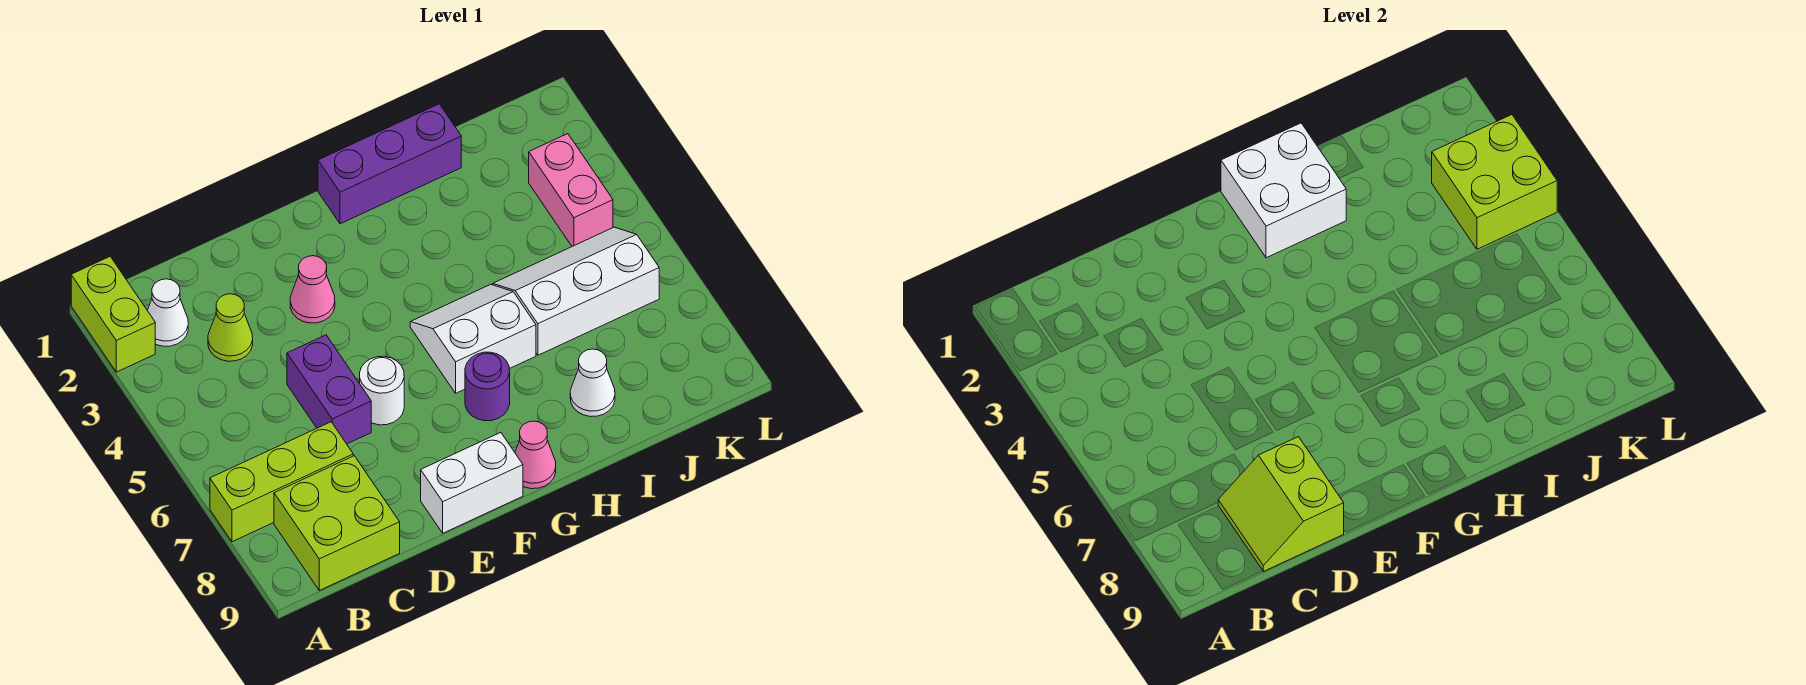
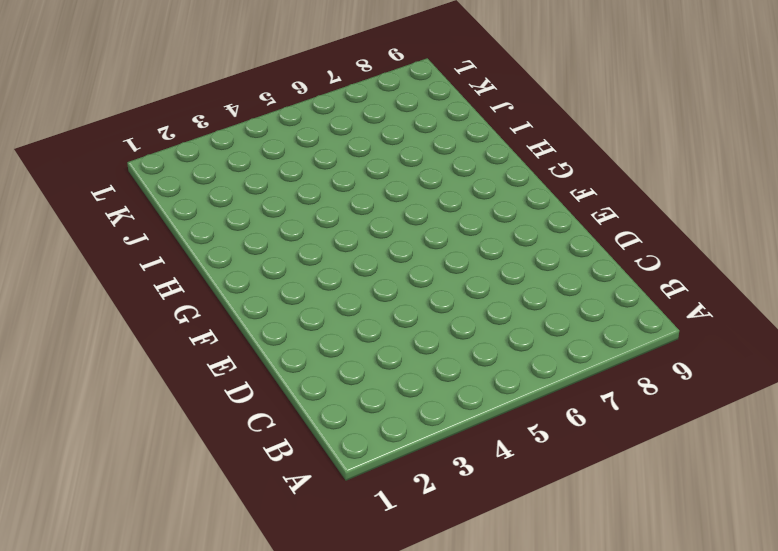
none -> lime 1x2 brick [71,257,155,372]
none -> lime 1x3 brick [210,422,353,542]
none -> white 1x1 cone [147,279,188,346]

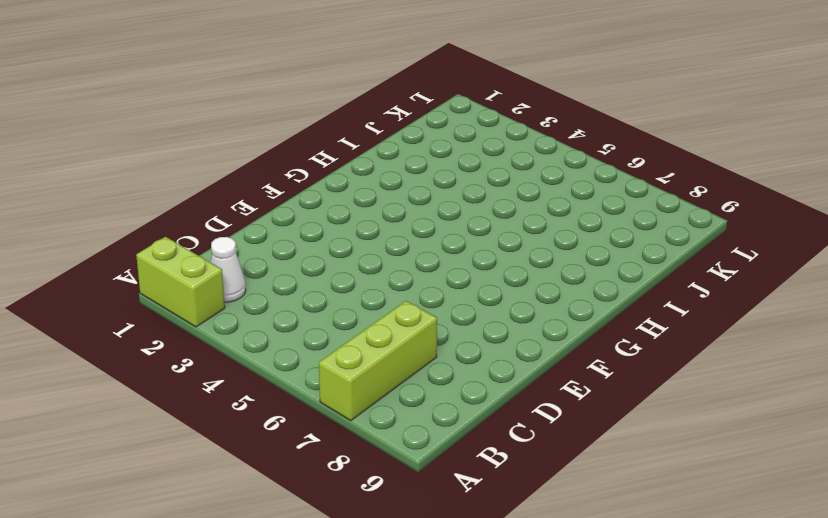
none -> lime 2x2 brick [274,456,400,590]
none -> lime 1x1 cone [208,294,253,361]
none -> purple 1x2 brick [287,335,371,444]

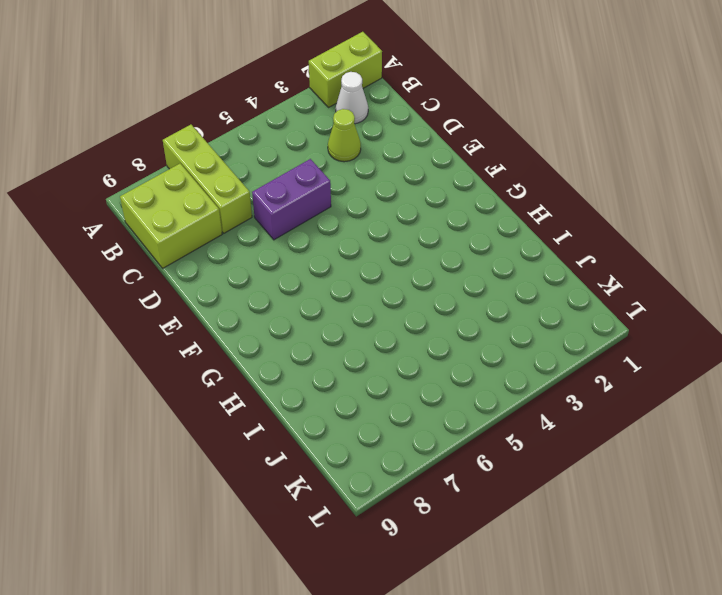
none -> pink 1x1 cone [290,256,335,323]
none -> white 1x1 round brick [360,356,404,425]
none -> white 1x2 brick [421,433,523,533]

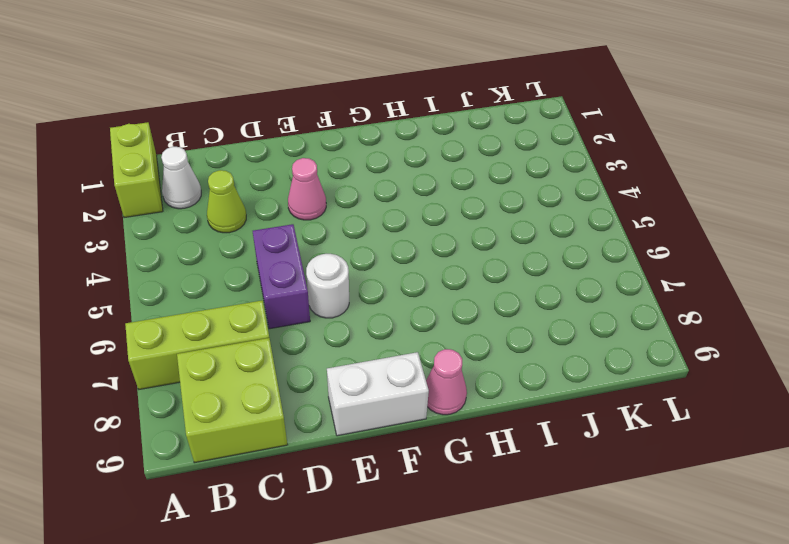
none -> purple 1x3 brick [318,104,461,224]
none -> white 2x2 slope [410,284,536,393]
none -> purple 1x1 round brick [465,352,510,421]

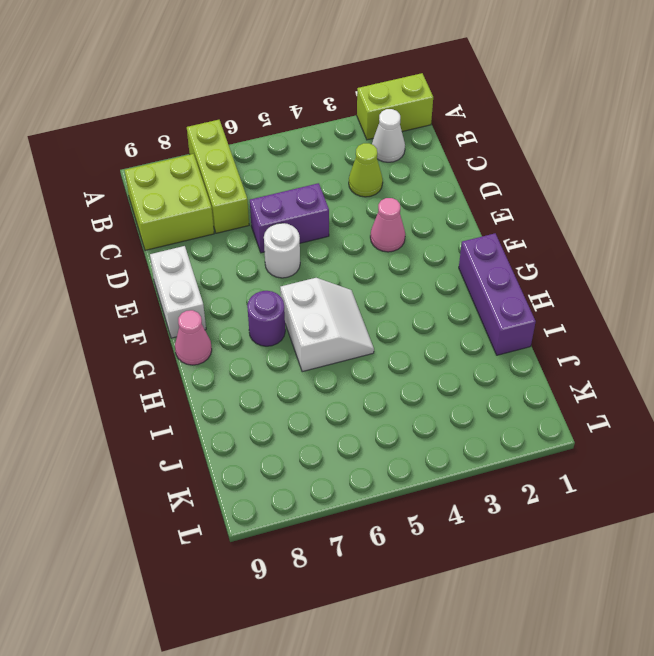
none -> white 2x3 slope [493,227,659,355]
none -> white 1x1 cone [570,349,615,417]
none -> pink 1x2 brick [529,134,613,246]

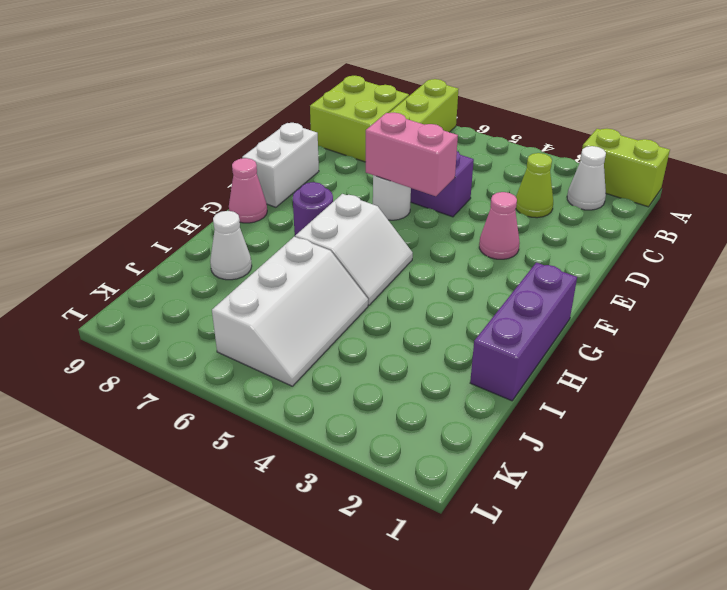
pink 1x2 brick [366,113,458,196] -> pink 1x2 brick moved to [529,134,613,246]
none -> lime 2x2 slope [1218,437,1344,571]
none -> white 2x2 brick [1221,123,1346,258]
none -> lime 2x2 brick [1432,115,1557,249]

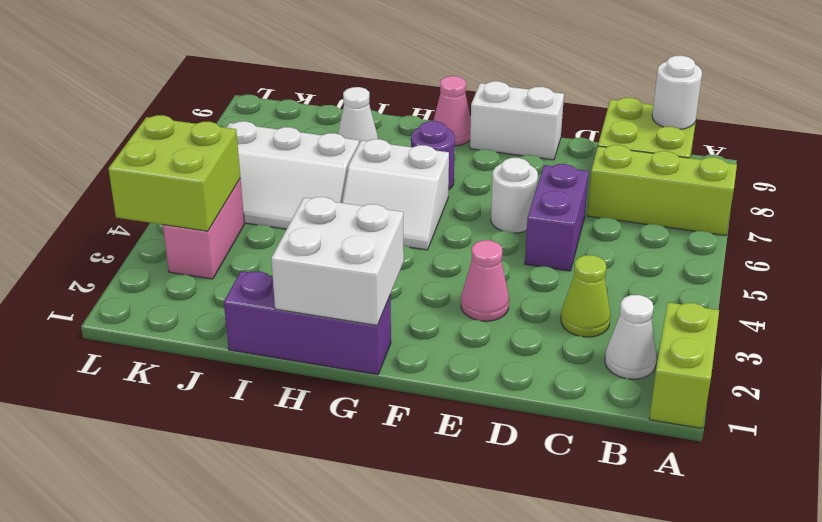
white 1x1 round brick [652,56,702,129] -> none
none -> lime 2x2 slope [1218,437,1344,571]

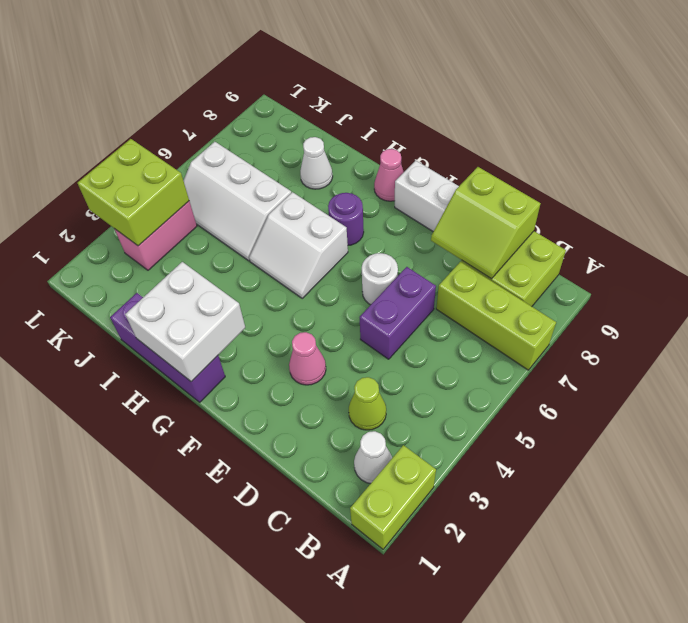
lime 2x2 slope [431,167,541,279] -> lime 2x2 slope turned to [1218,437,1344,571]

